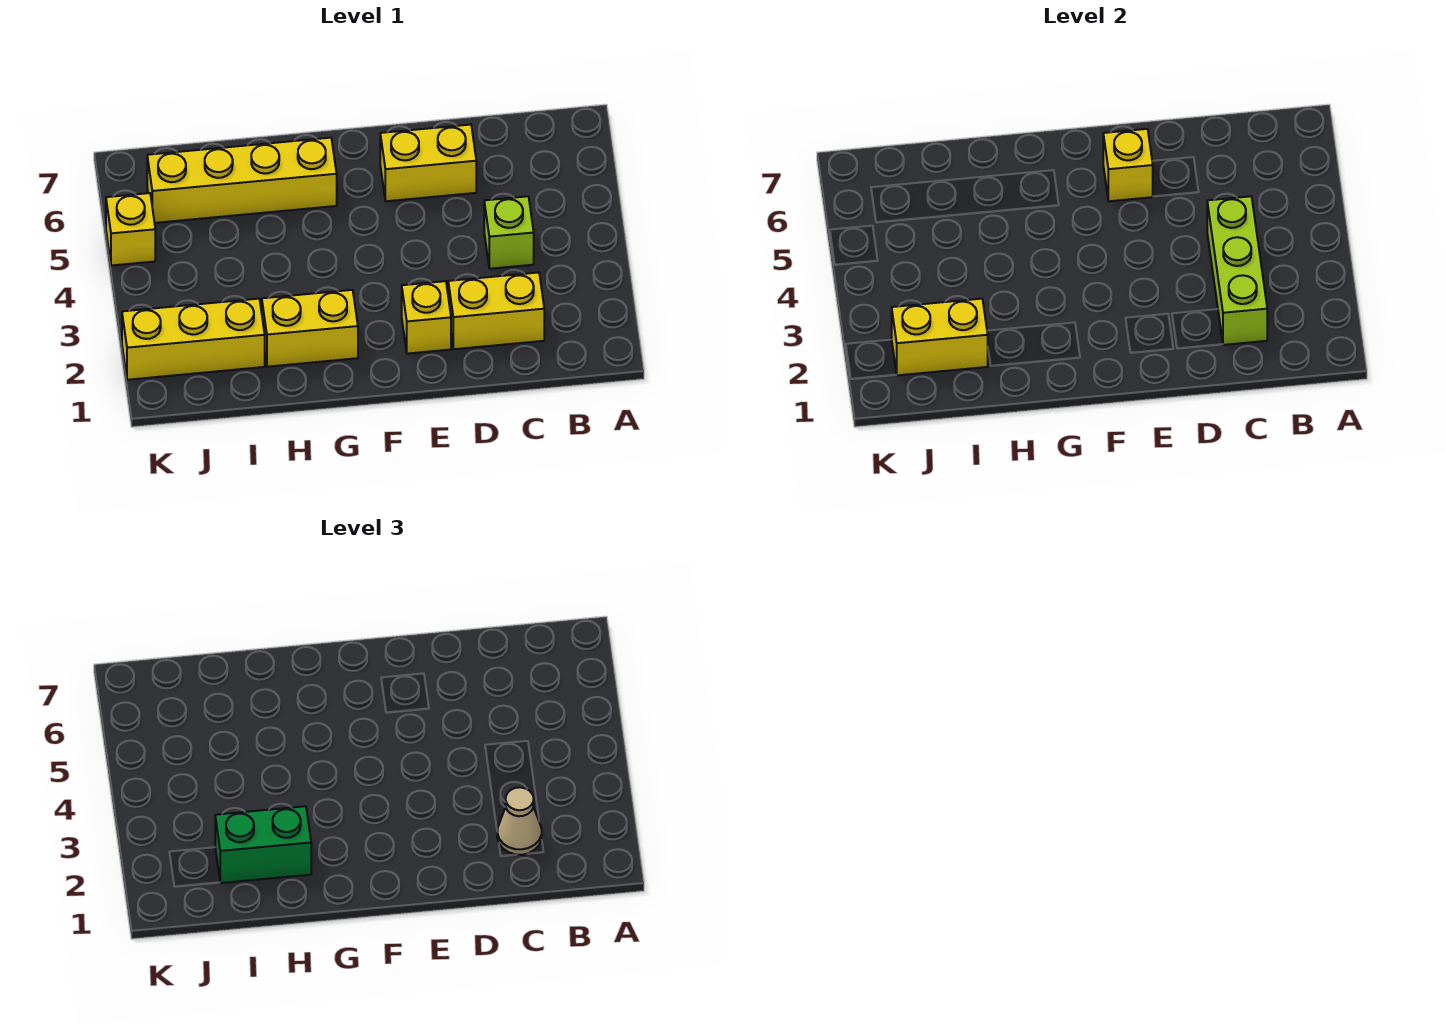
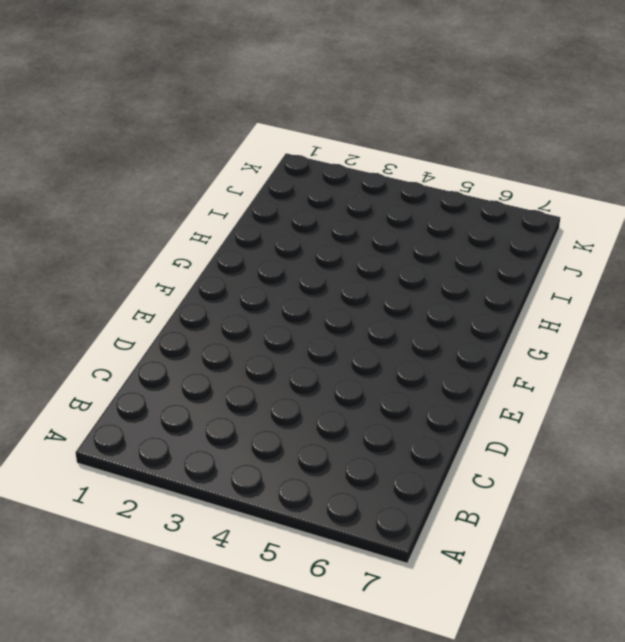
none -> yellow 1x2 brick [448,272,544,349]
none -> lime 1x1 brick [484,196,534,269]
none -> yellow 1x2 brick [380,125,476,201]

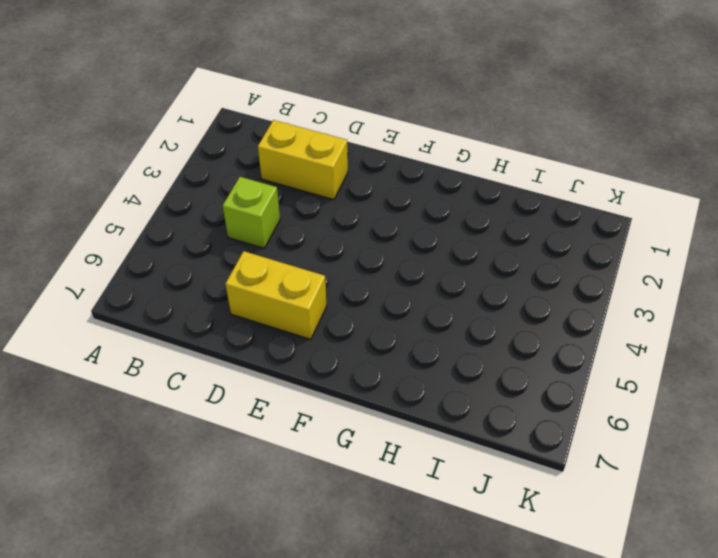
none -> yellow 1x1 brick [402,281,451,354]
none -> yellow 1x2 brick [262,290,358,367]
none -> yellow 1x4 brick [147,138,337,223]

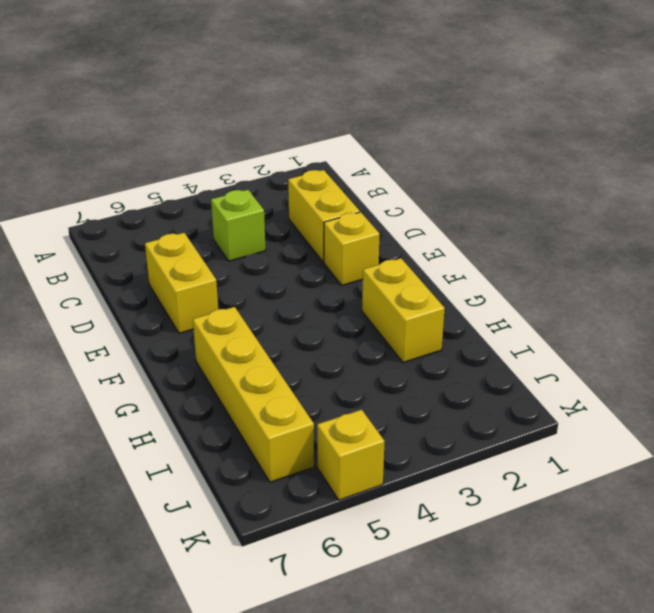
none -> yellow 1x3 brick [122,299,265,380]
none -> lime 1x3 brick [1207,196,1267,345]
none -> yellow 1x1 brick [1103,129,1153,201]

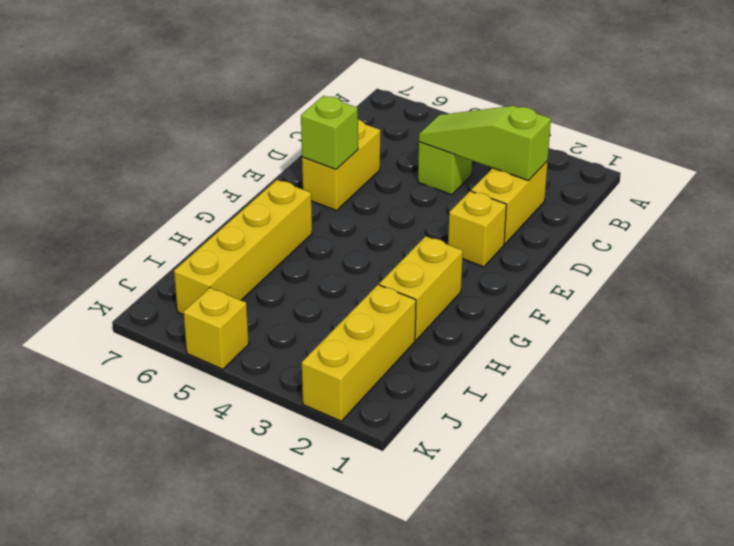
lime 1x3 slope [419,106,551,181] -> lime 1x3 brick [1207,196,1267,345]
lime 1x1 brick [301,96,358,170] -> yellow 1x1 brick [1103,129,1153,201]
none -> yellow 1x2 brick [892,299,988,375]
none -> tan 1x1 cone [497,787,542,855]
none -> green 1x2 brick [215,806,311,883]

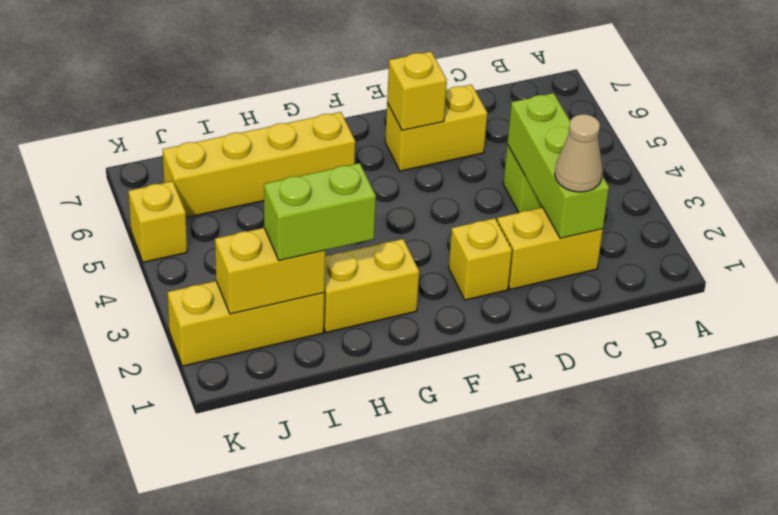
lime 1x2 brick [264,163,376,260] -> green 1x2 brick [215,806,311,883]

